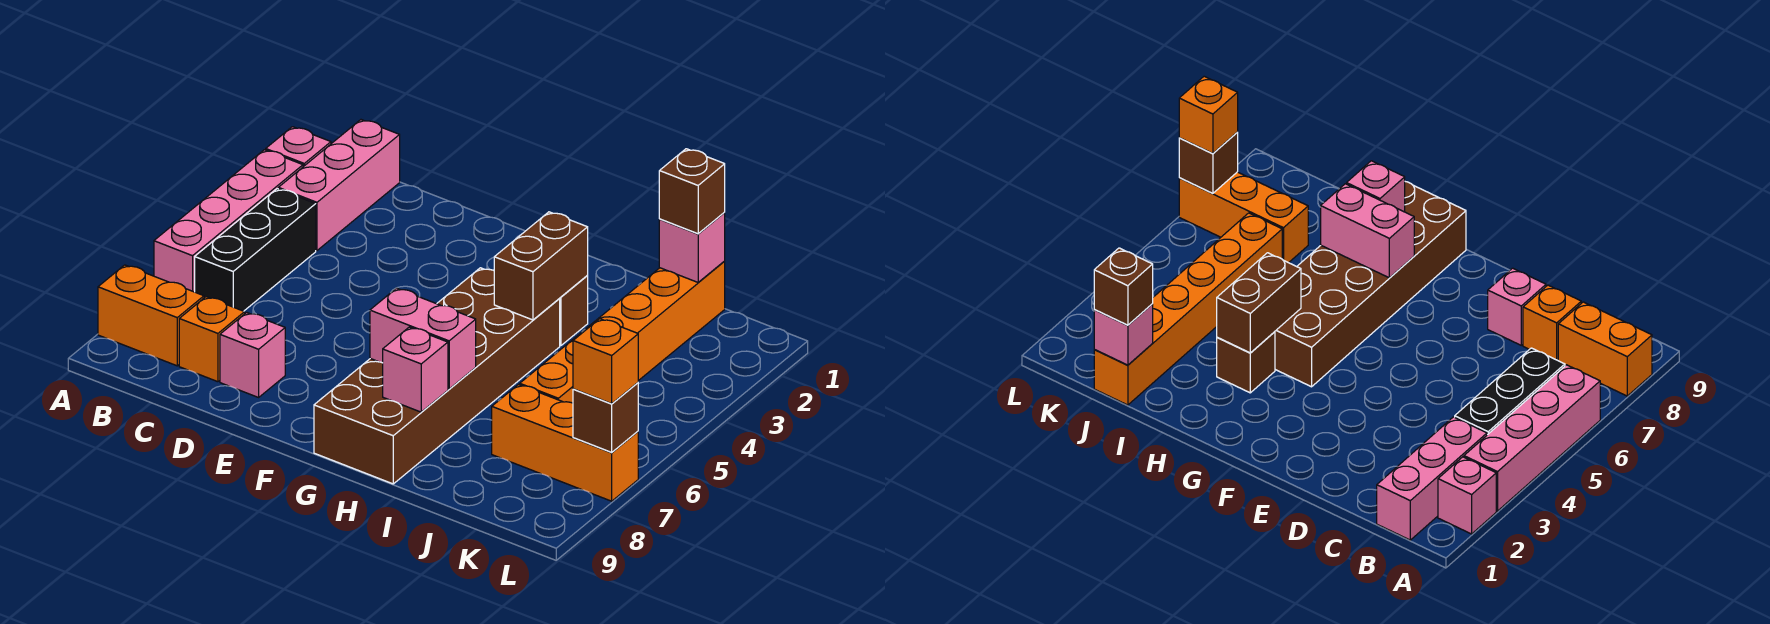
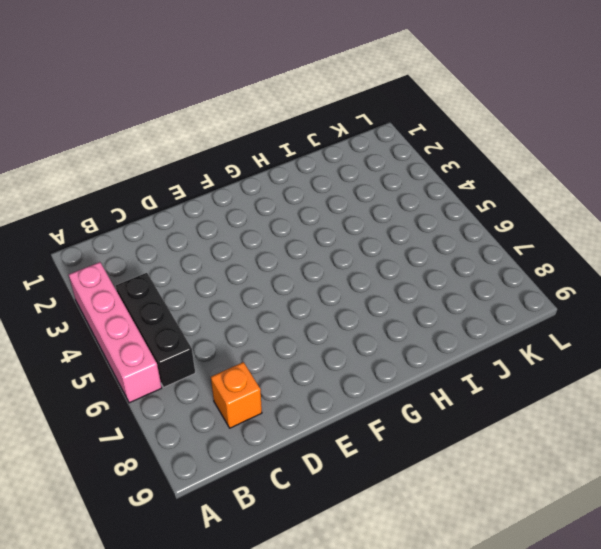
none -> pink 1x1 brick [266,127,331,167]
none -> orange 1x2 brick [98,265,204,366]
none -> pink 1x3 brick [278,120,400,251]

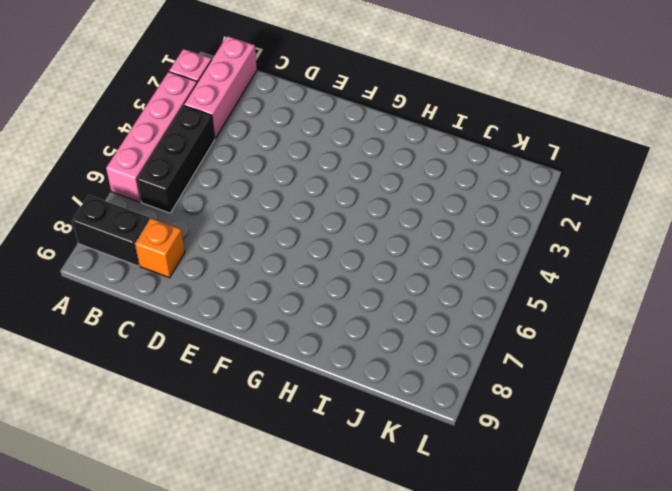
black 1x2 brick [72,195,150,266] -> orange 1x2 brick [98,265,204,366]
none -> pink 1x1 brick [220,312,285,397]
none -> brown 2x6 brick [314,268,560,484]
none -> brown 1x1 brick [559,276,588,346]

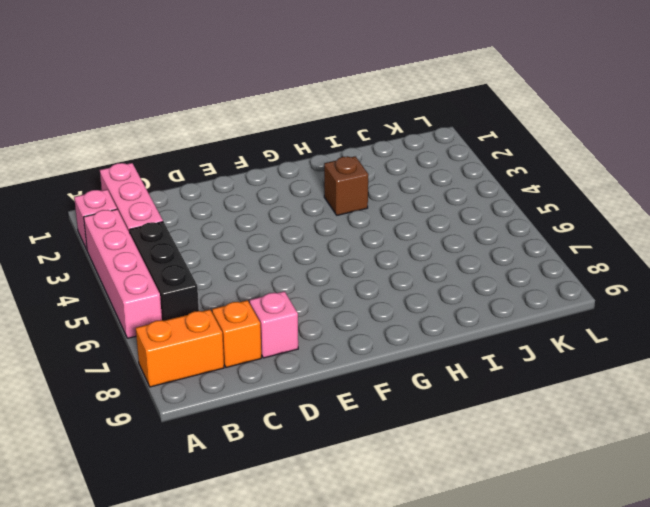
none -> brown 2x6 brick [314,268,560,484]
none -> orange 1x6 brick [520,261,725,403]
none -> orange 1x3 brick [492,385,638,501]

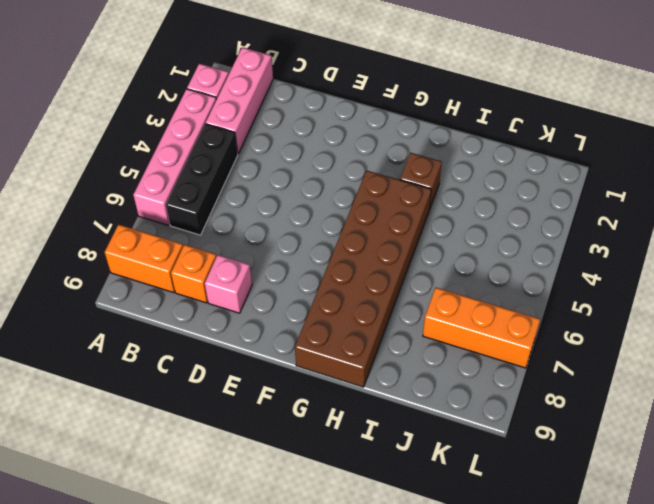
none -> orange 1x6 brick [520,261,725,403]
none -> pink 1x2 brick [370,288,476,389]
none -> brown 1x2 brick [494,212,588,320]

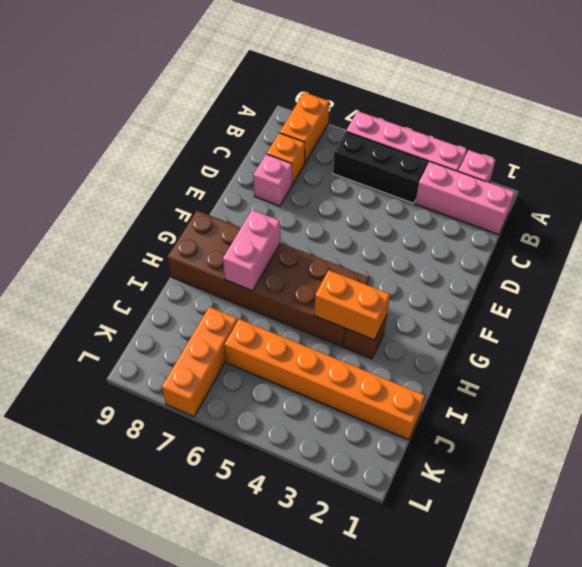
orange 1x2 brick [314,270,390,340] -> brown 1x2 brick [494,212,588,320]
none -> pink 1x1 brick [383,327,448,412]
none -> pink 1x1 brick [659,212,725,282]
none -> brown 1x1 brick [573,383,638,452]

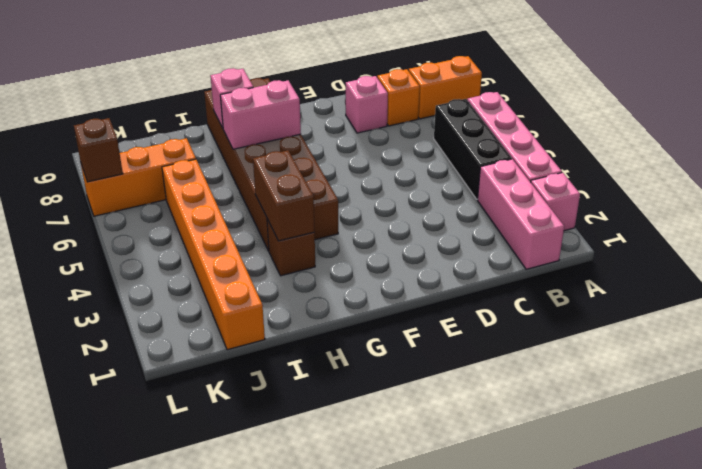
none -> pink 1x1 brick [659,212,725,282]
none -> brown 1x1 brick [659,149,725,234]
none -> orange 1x1 brick [573,319,638,404]

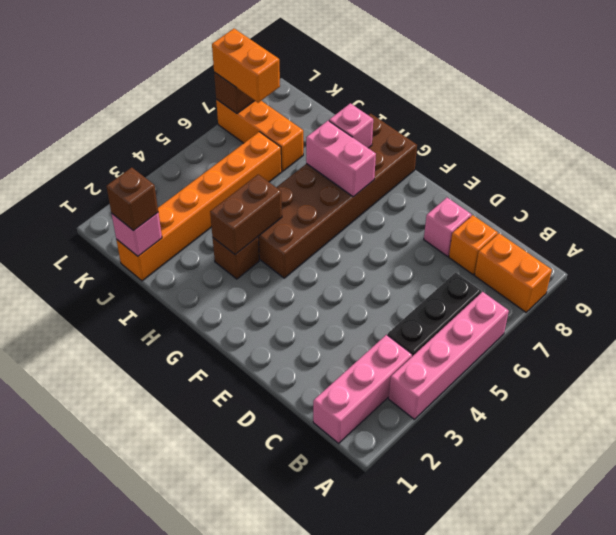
orange 1x2 brick [212,29,280,103] -> orange 1x1 brick [573,319,638,404]
none -> pink 1x1 brick [266,127,331,167]

